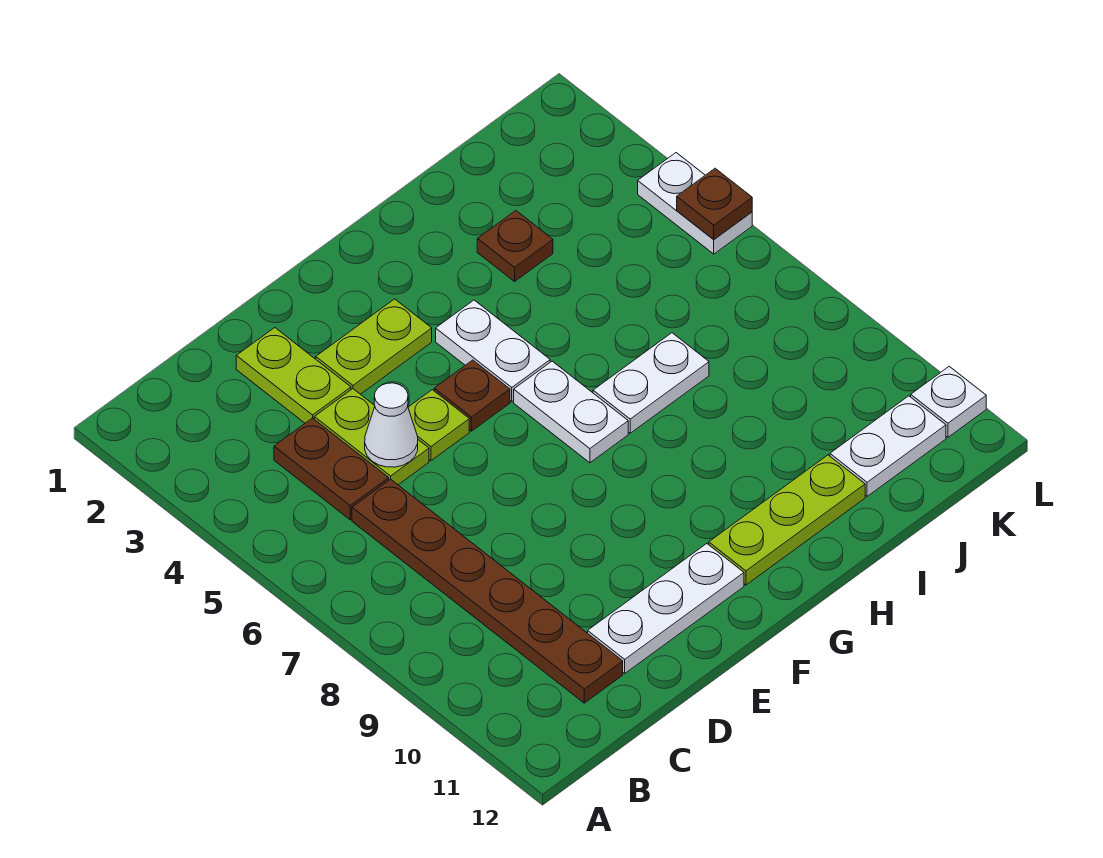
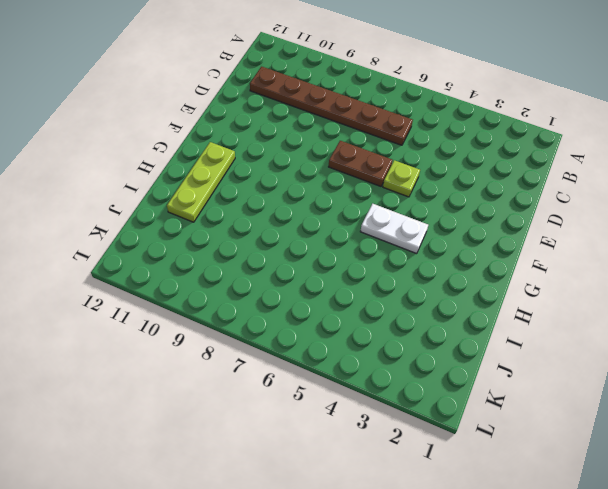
brown 1x2 plate [329,141,393,186] -> brown 1x2 plate moved to [274,418,389,520]
none -> lime 1x2 plate [236,328,351,423]
none -> lime 1x2 plate [314,389,429,485]
none -> white 1x3 plate [588,544,744,673]

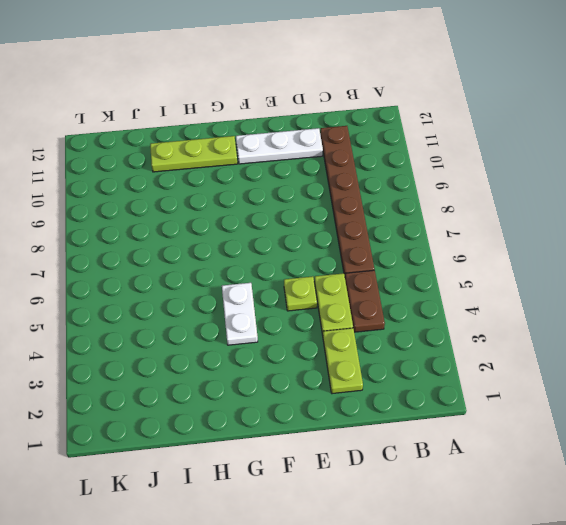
none -> lime 1x2 plate [316,299,432,394]
none -> brown 1x1 plate [434,360,510,431]
none -> white 1x2 plate [514,361,628,463]

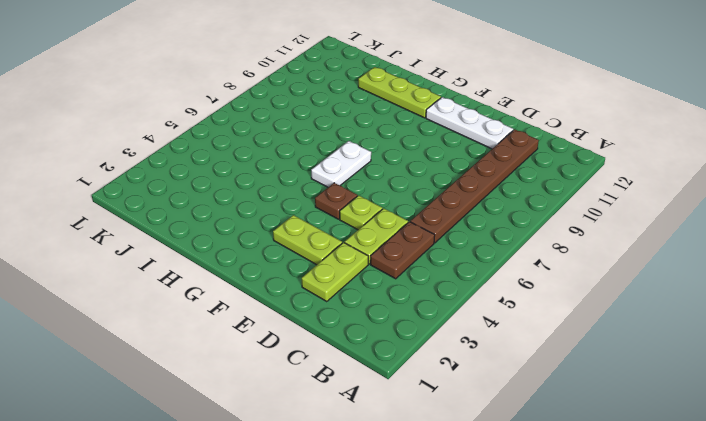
none -> white 1x2 plate [436,300,550,402]
none -> white 1x2 plate [593,333,709,433]
none -> brown 1x1 plate [477,211,553,281]

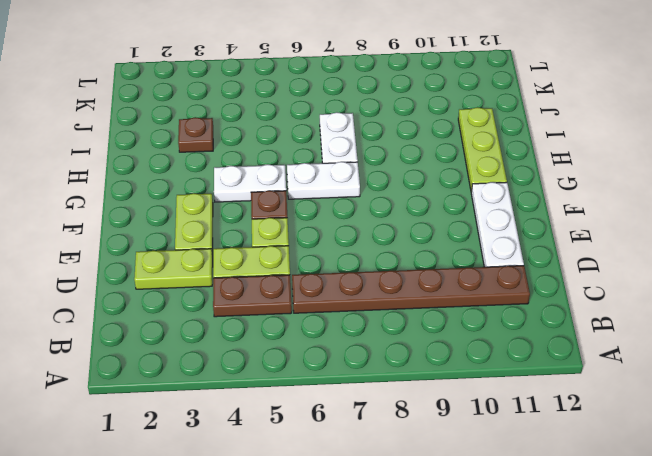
none -> white 1x2 plate [830,396,946,496]
none -> white 1x2 plate [638,153,752,254]
none -> white 1x1 plate [911,366,986,437]

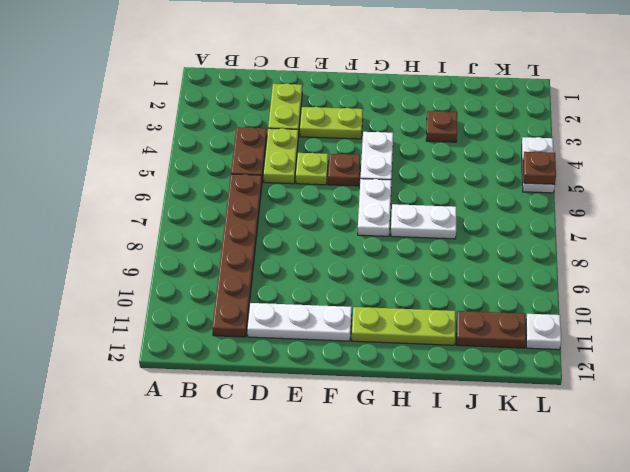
brown 1x2 plate [456,311,526,348] -> white 1x2 plate [830,396,946,496]
none -> white 1x1 cone [365,383,418,467]

